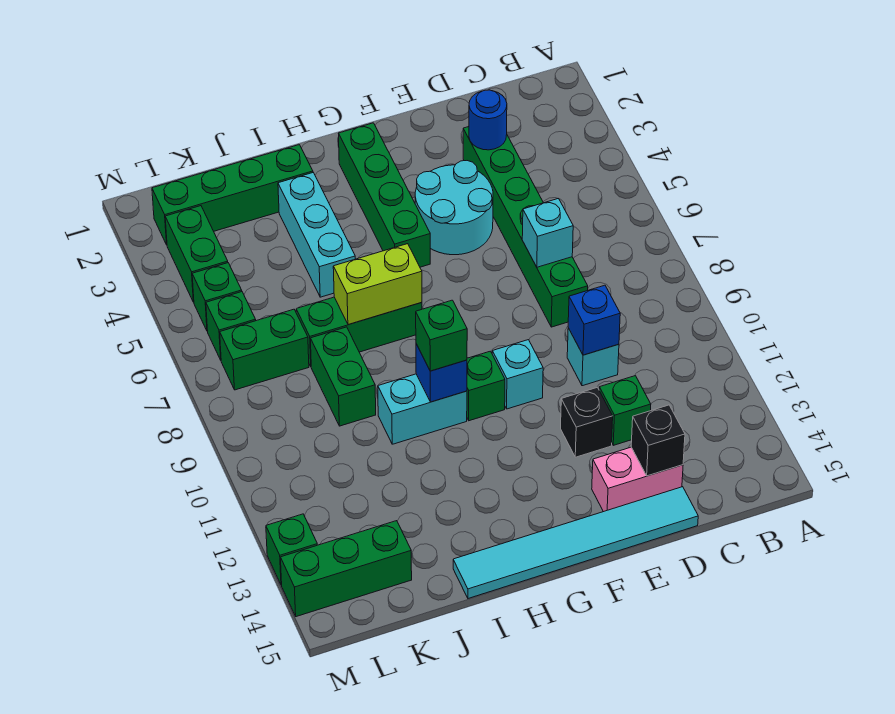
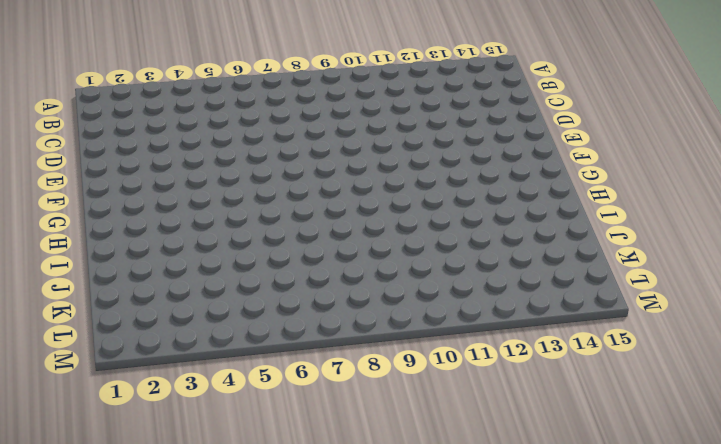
none -> green 1x6 brick [463,127,588,327]
none -> cyan 1x1 brick [567,328,619,386]
none -> green 1x1 brick [599,376,651,445]

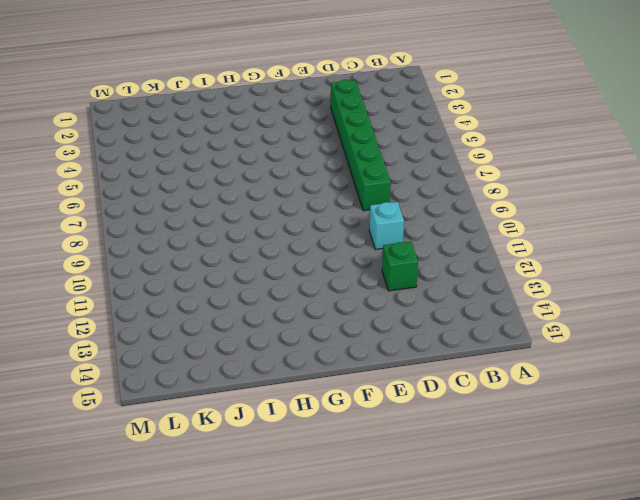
none -> pink 1x2 brick [592,447,683,512]
none -> cyan 1x6 tile [453,487,698,598]
none -> cyan 2x2 round brick [415,161,493,255]

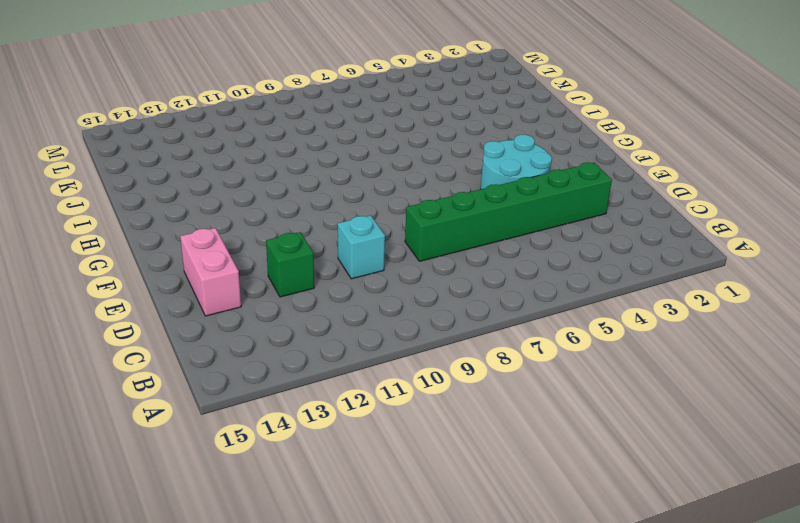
none -> cyan 1x6 tile [453,487,698,598]
none -> black 1x1 brick [561,387,613,457]
none -> cyan 1x1 brick [492,340,543,409]

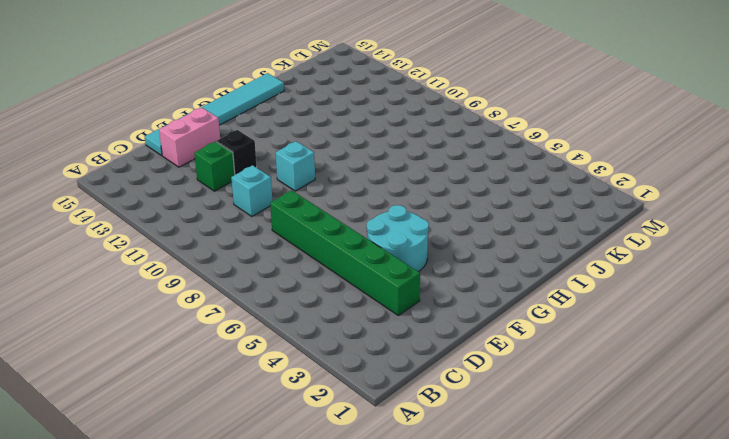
none -> green 1x4 brick [339,123,430,267]
none -> green 1x1 brick [467,351,505,421]
none -> green 1x3 brick [296,297,422,366]

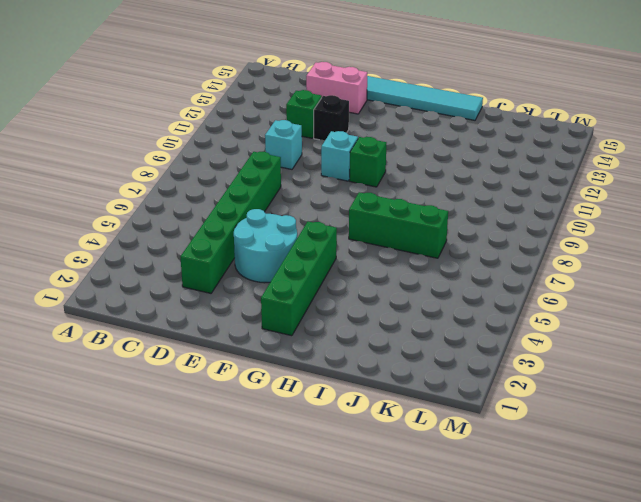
none -> cyan 1x2 brick [378,374,467,444]
none -> green 1x4 brick [152,145,313,245]
none -> cyan 1x3 brick [278,173,355,297]

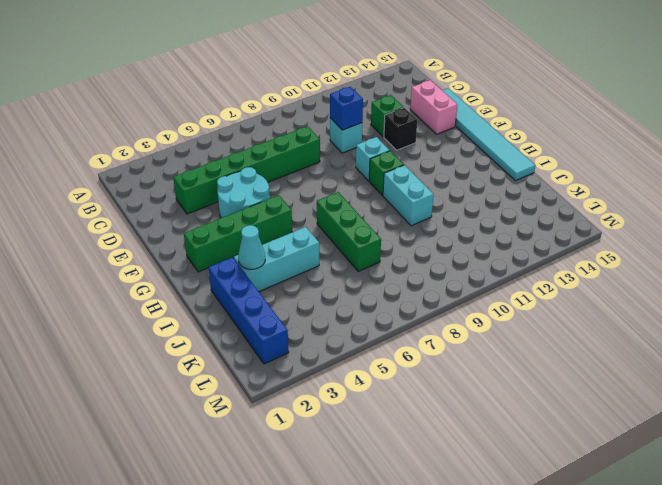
blue 1x4 brick [209,257,289,364] -> green 1x4 brick [152,145,313,245]
cyan 1x1 cone [238,225,265,269] -> none
none -> green 1x2 brick [310,327,376,426]
none -> green 1x2 brick [220,309,309,390]
none -> green 1x3 brick [281,521,412,617]

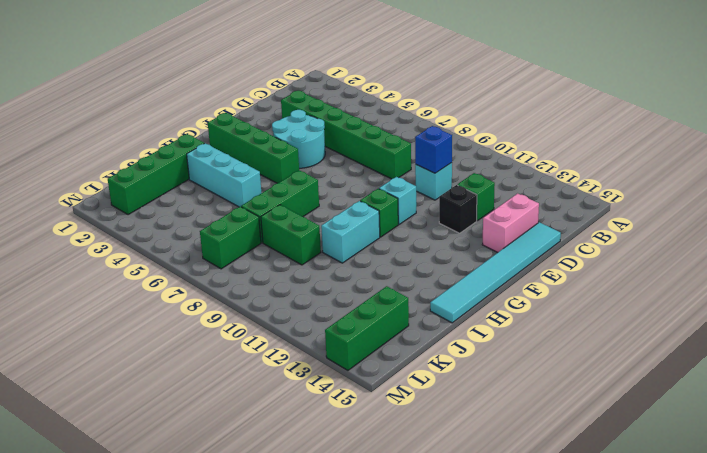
none -> green 1x2 brick [165,206,228,302]
none -> green 1x1 brick [192,263,242,331]
none -> green 1x1 brick [206,292,256,360]

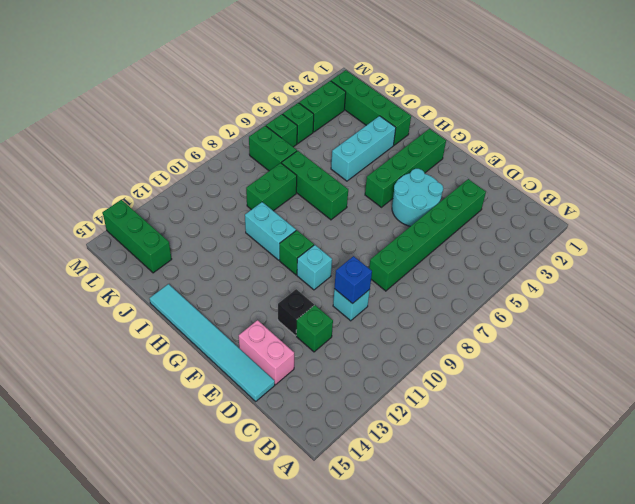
none -> green 1x1 brick [266,514,317,585]
none -> blue 1x1 round brick [469,90,507,150]
none -> cyan 1x1 brick [522,199,573,267]

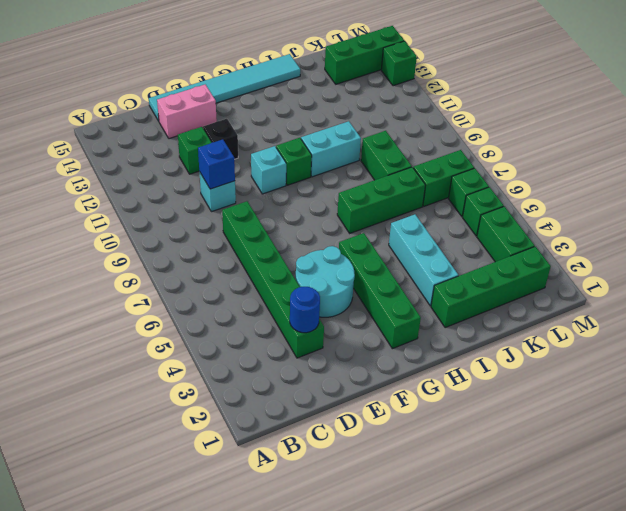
none -> cyan 1x1 brick [522,199,573,267]
none -> black 1x1 brick [631,405,685,476]
none -> lime 1x2 brick [333,244,422,325]

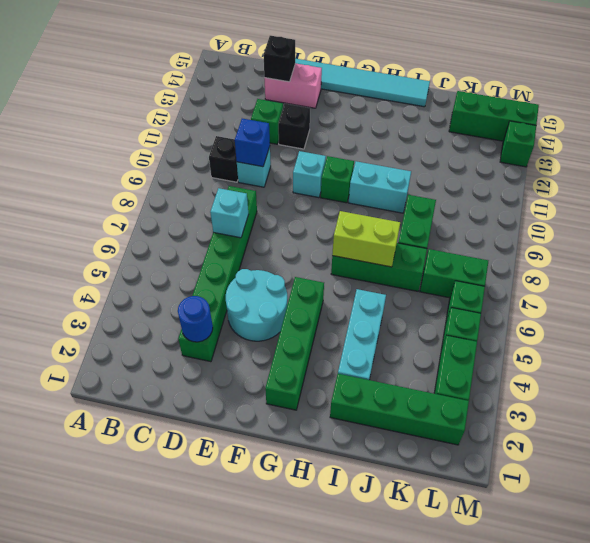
black 1x1 brick [209,136,238,182] -> none
none -> blue 1x1 brick [416,344,467,402]
none -> green 1x1 brick [416,300,467,371]

